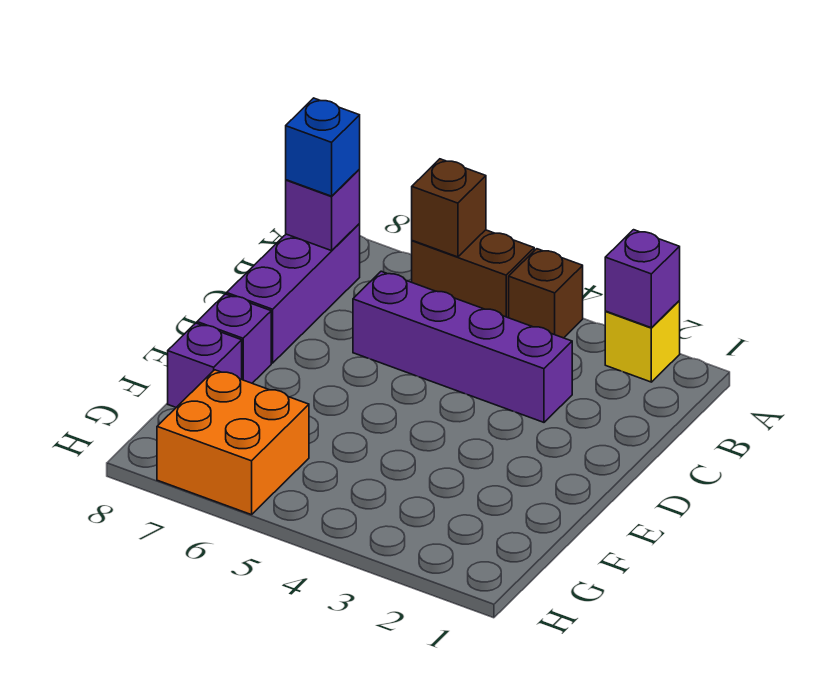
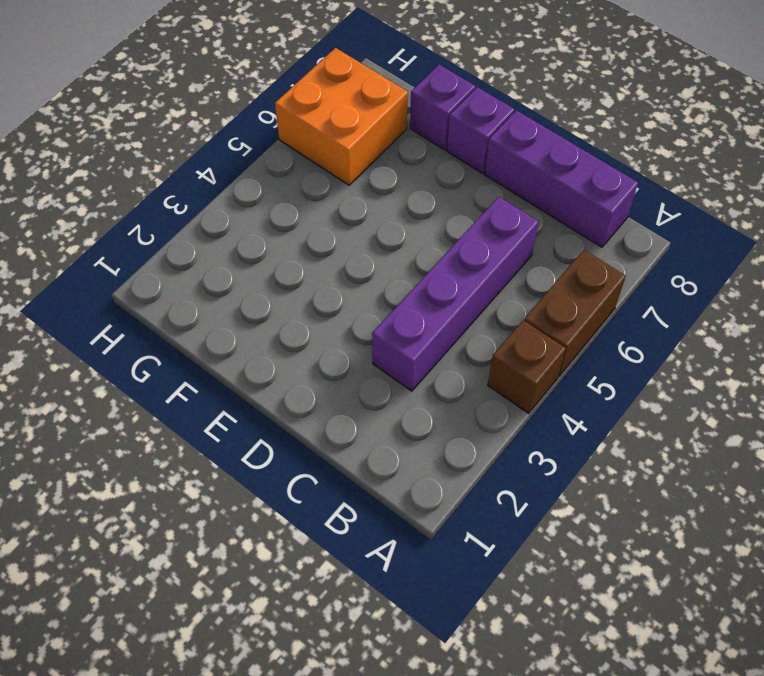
none -> yellow 1x1 brick [605,301,680,382]
none -> purple 1x1 brick [605,230,680,328]
none -> brown 1x1 brick [412,159,486,257]

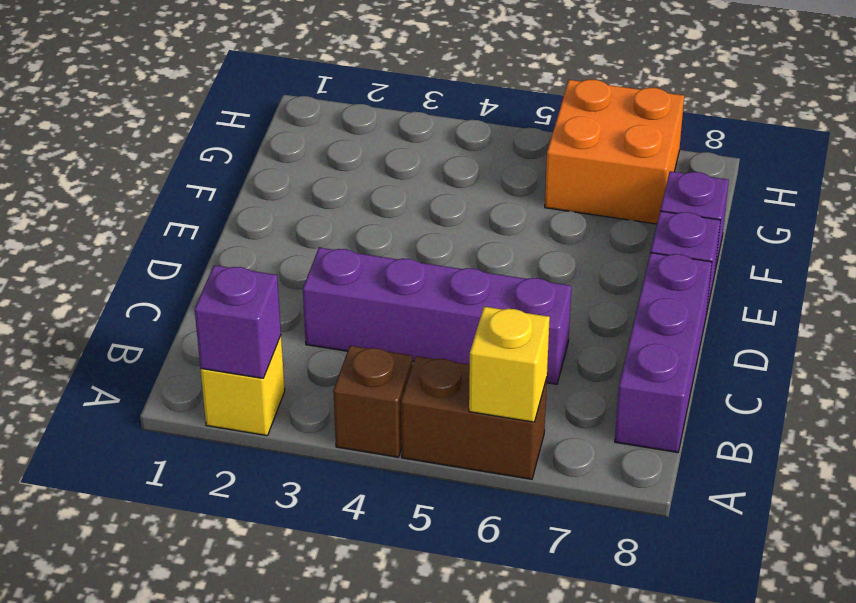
yellow 1x1 brick [469,307,550,422] -> brown 1x1 brick [412,159,486,257]
none -> purple 1x1 brick [286,170,360,251]
none -> blue 1x1 brick [286,98,360,196]

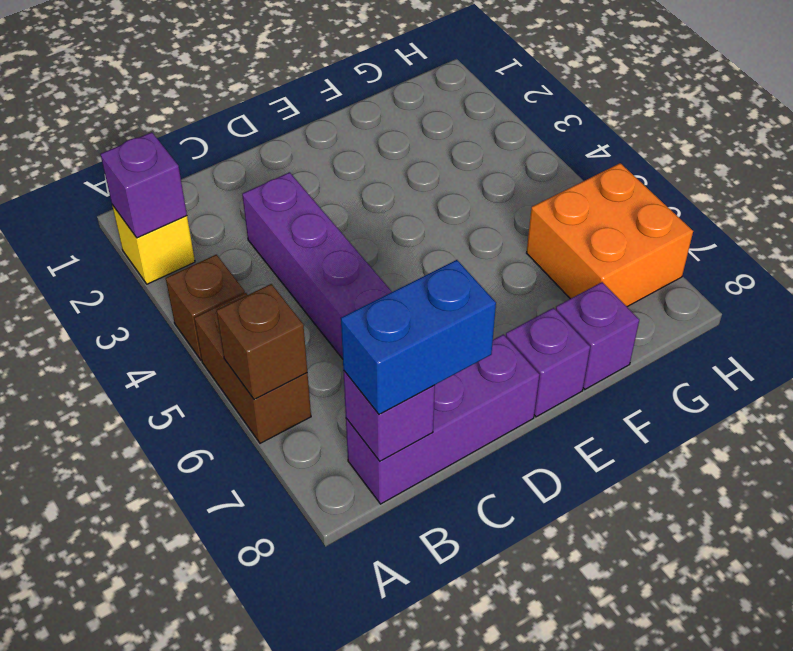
blue 1x2 brick [341,260,496,414] -> blue 1x1 brick [286,98,360,196]

